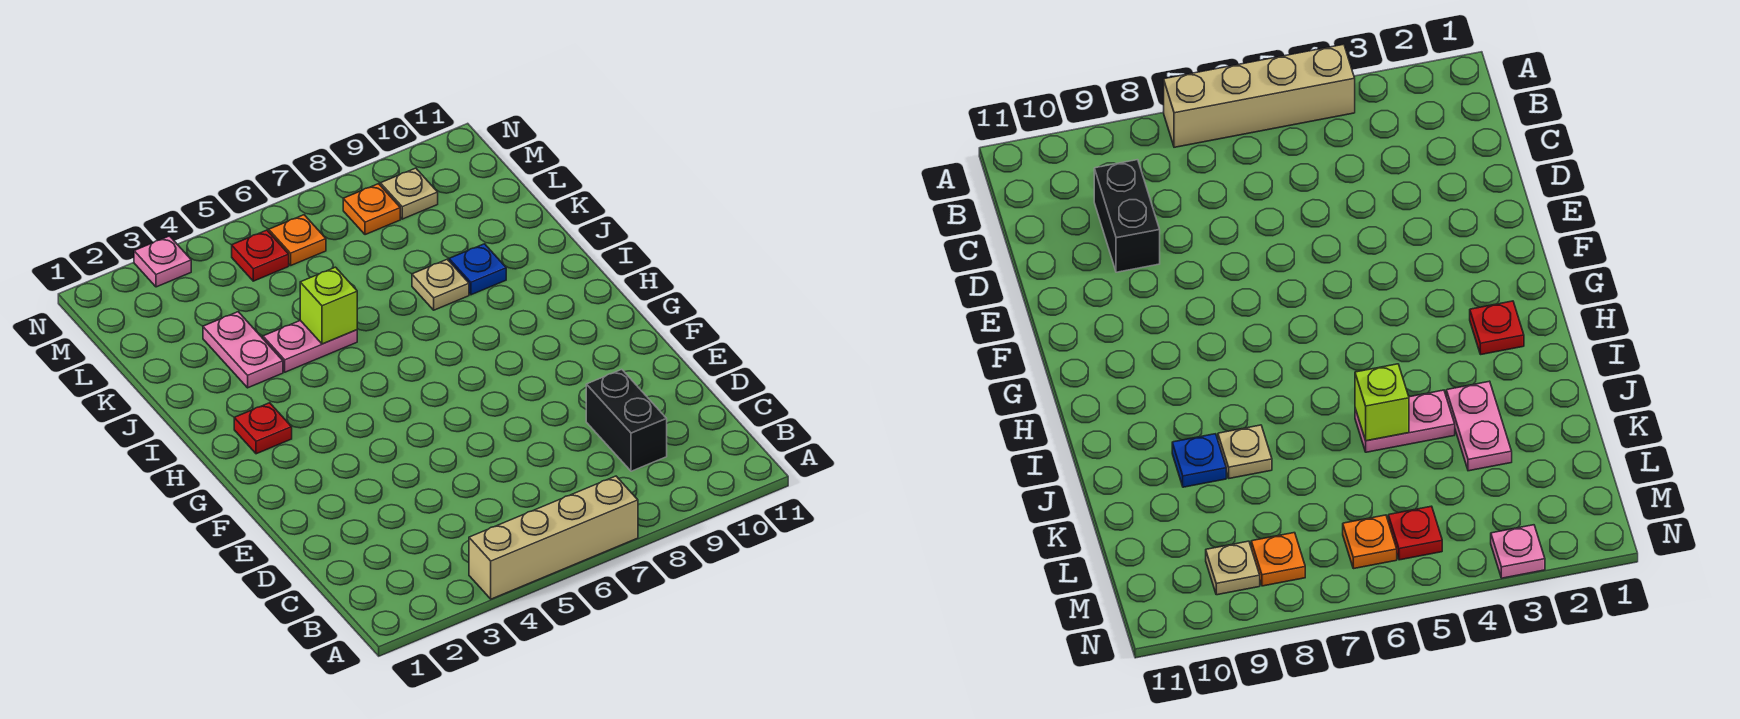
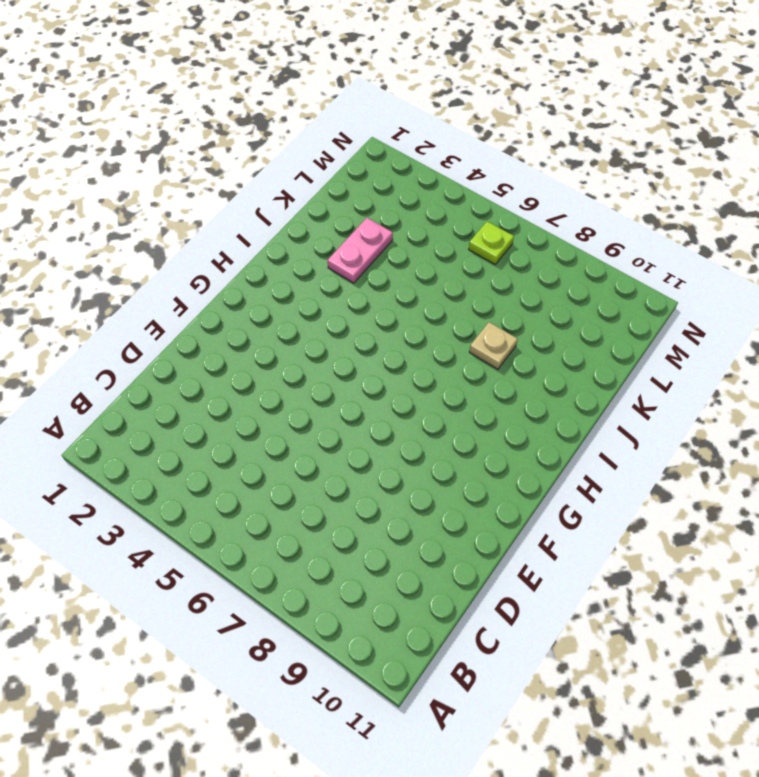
lime 1x1 plate [469,221,514,264] -> orange 1x1 plate [269,215,326,265]
none -> tan 1x4 brick [469,476,638,599]
none -> black 1x2 brick [586,369,667,471]
none -> red 1x1 plate [234,403,292,454]

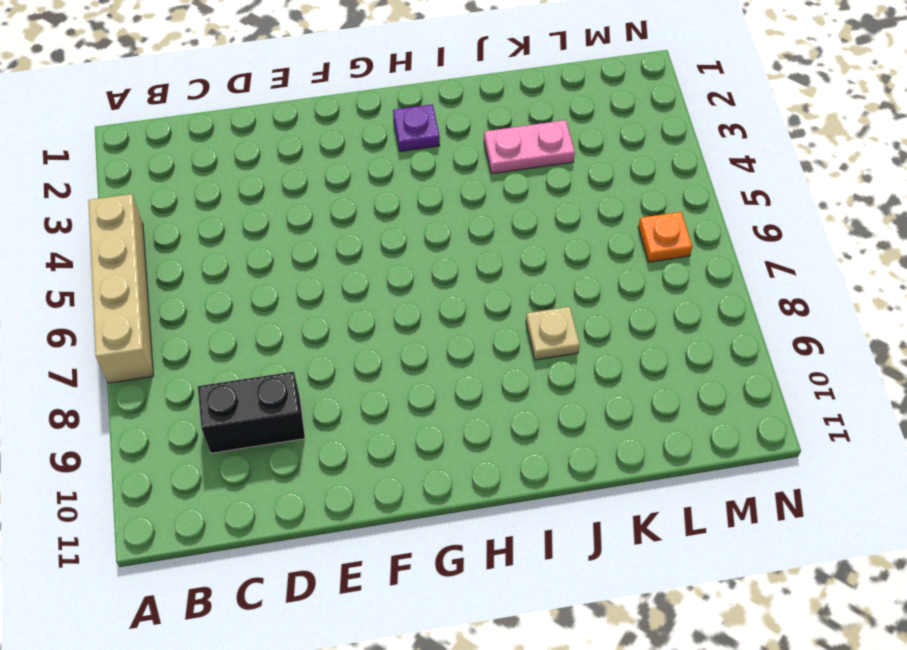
purple 1x1 plate [393,104,440,152] -> red 1x1 plate [234,403,292,454]
none -> pink 1x2 plate [263,321,357,372]
none -> blue 1x1 plate [449,244,506,295]
none -> red 1x1 plate [232,230,289,281]

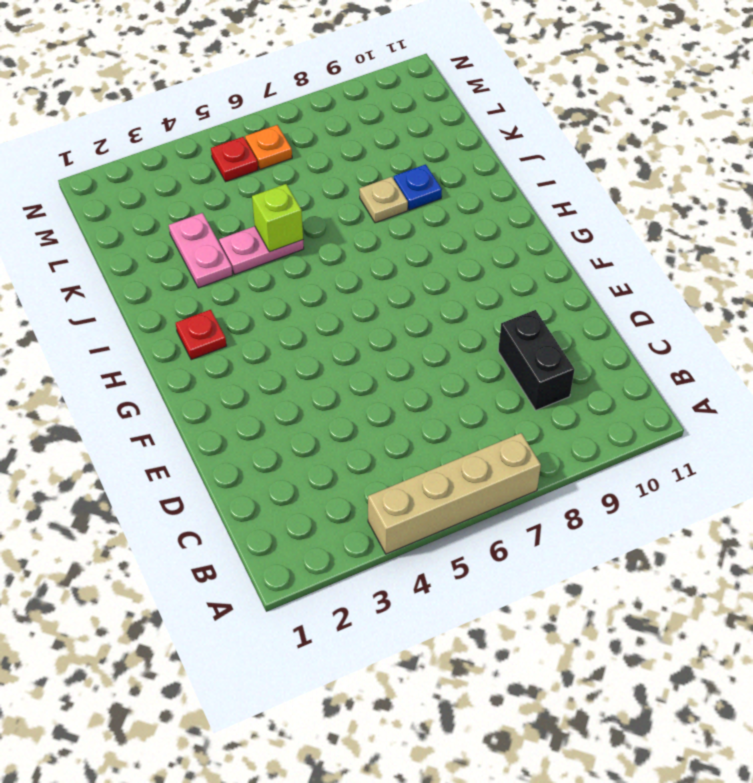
none -> orange 1x1 plate [343,184,400,235]
none -> tan 1x1 plate [380,168,438,219]
none -> pink 1x1 plate [134,236,191,287]

